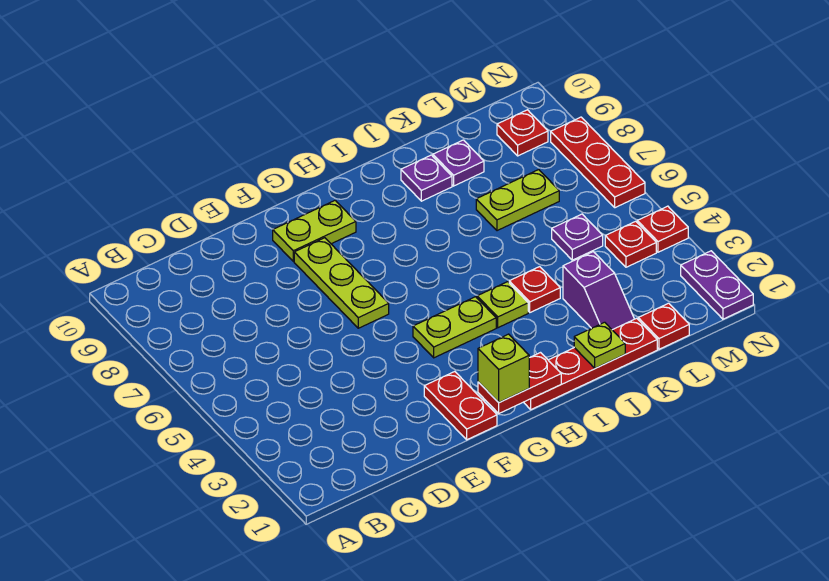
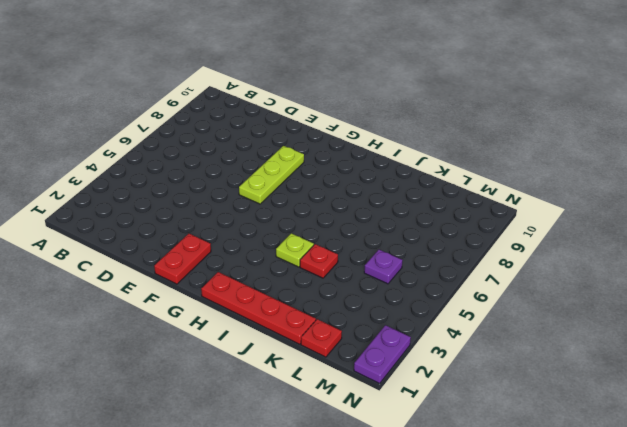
none -> lime 1x2 plate [273,200,356,261]
none -> lime 1x2 plate [413,297,496,358]
none -> purple 1x1 plate [401,155,452,201]

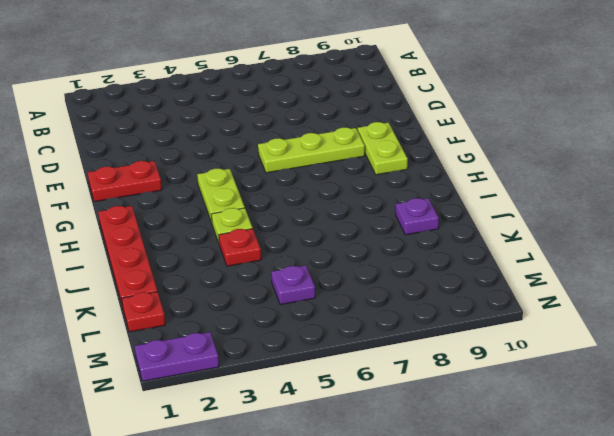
none -> purple 1x2 slope [563,252,634,330]
none -> lime 1x2 plate [476,170,559,231]
none -> purple 1x1 plate [433,140,484,186]

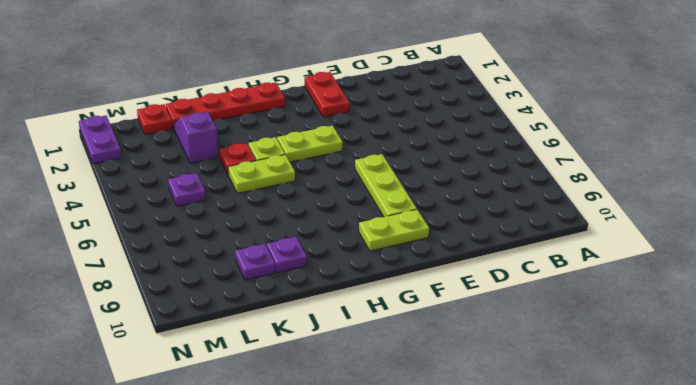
lime 1x2 plate [228,155,295,193] -> lime 1x2 plate moved to [476,170,559,231]
none -> red 1x1 plate [605,221,656,267]
none -> red 1x1 plate [497,110,548,156]
none -> red 1x1 plate [637,206,688,252]

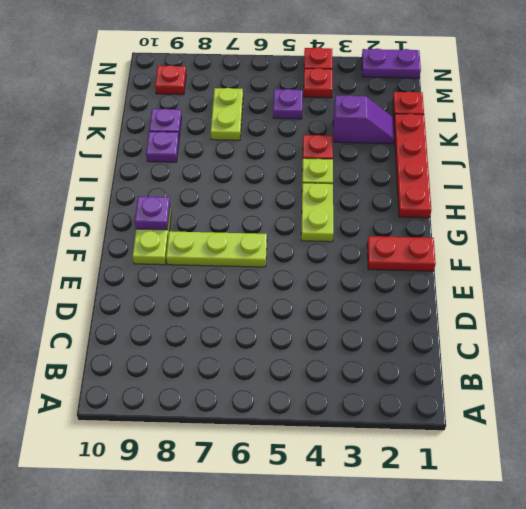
purple 1x1 plate [135,196,170,230] -> none
none -> red 1x3 plate [551,117,645,208]
none -> red 1x2 plate [478,353,561,413]
none -> lime 1x1 plate [574,322,625,368]

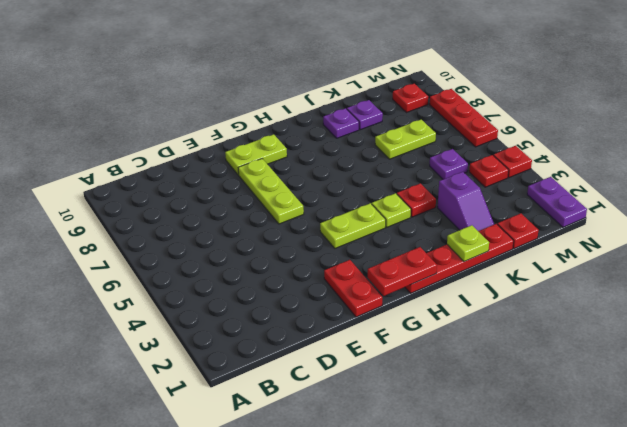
none -> lime 1x1 brick [478,334,529,402]

